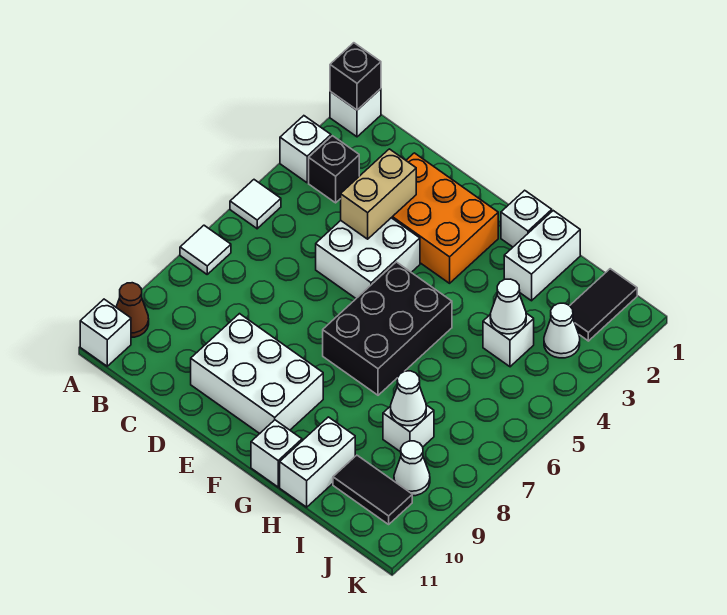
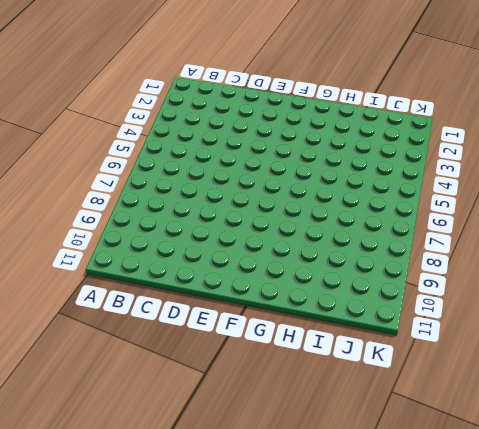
none -> white 1x1 brick [330,89,381,137]
none -> white 1x1 brick [280,116,331,183]
none -> white 1x1 tile [230,180,281,229]

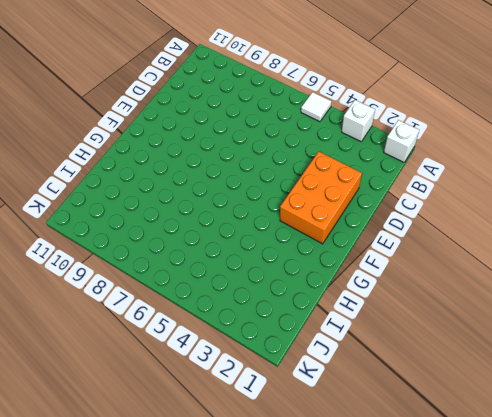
none -> white 1x1 tile [180,225,231,274]
none -> brown 1x1 cone [116,283,149,337]
none -> white 1x1 brick [80,299,131,366]

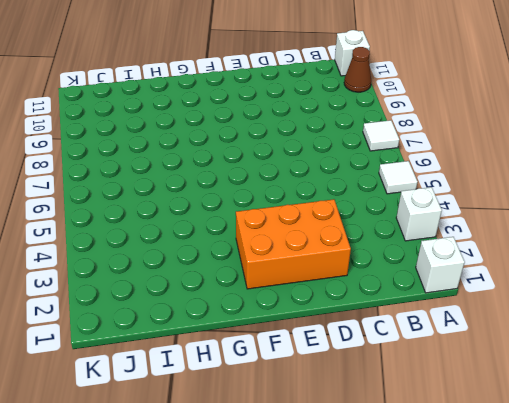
none -> black 1x1 brick [309,136,359,203]
none -> white 2x2 brick [316,218,420,298]
none -> white 2x3 brick [191,314,323,434]

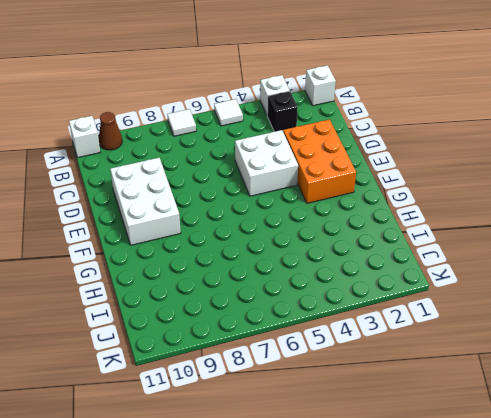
none -> black 2x3 brick [323,262,452,395]
none -> white 1x1 brick [501,190,552,247]
none -> white 1x1 brick [251,420,302,487]

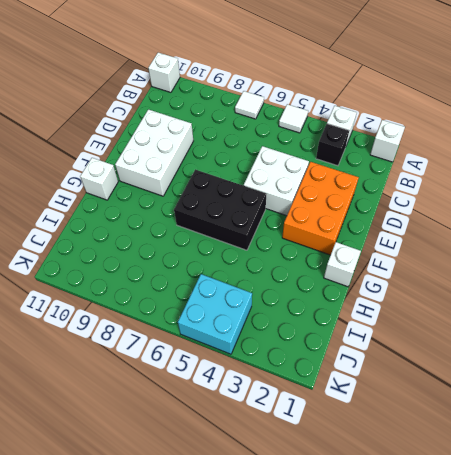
cyan 2x2 brick [178,274,252,354] -> none
none -> brown 1x1 cone [116,283,149,337]
none -> white 1x2 brick [504,211,580,301]
none -> white 1x2 brick [280,417,355,507]

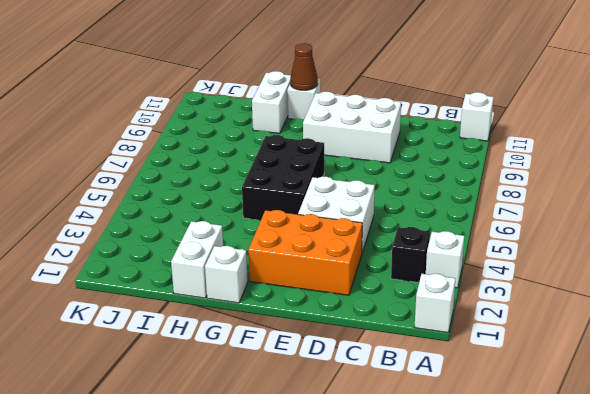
brown 1x1 cone [290,43,318,90] -> brown 1x1 cone moved to [116,283,149,337]
none -> white 1x1 tile [230,180,281,229]
none -> white 1x1 tile [180,225,231,274]
none -> white 1x1 brick [483,313,534,367]

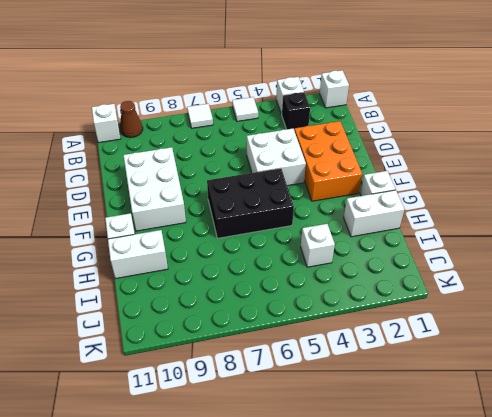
none -> white 1x1 brick [383,405,434,452]
none -> black 1x2 tile [333,455,412,524]
none -> black 1x2 tile [570,269,637,341]

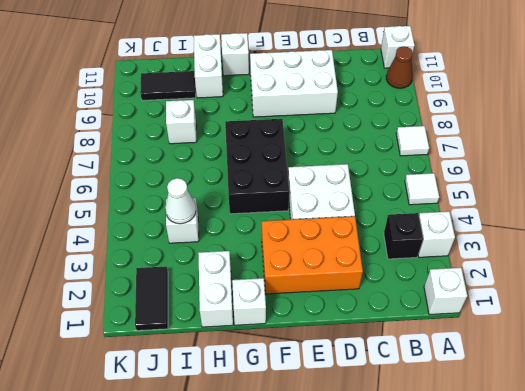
none -> white 1x1 cone [544,303,580,358]
none -> white 1x1 cone [394,441,430,496]
none -> black 1x1 brick [330,43,381,110]

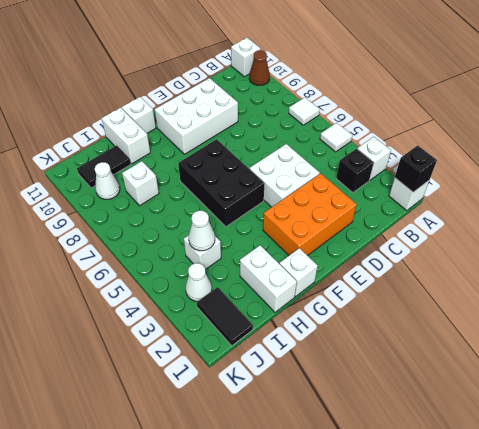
none -> tan 1x2 brick [341,149,416,239]
none -> white 1x1 cone [391,371,426,426]

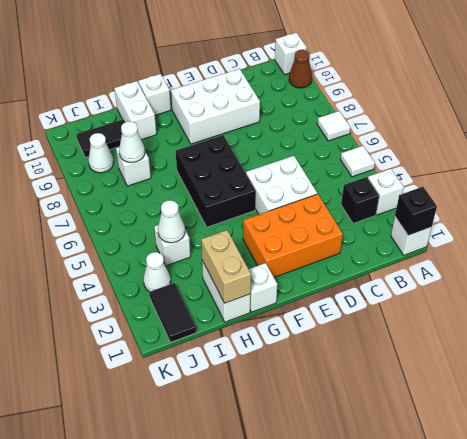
tan 1x2 brick [201,230,251,303] -> tan 1x2 brick moved to [341,149,416,239]

